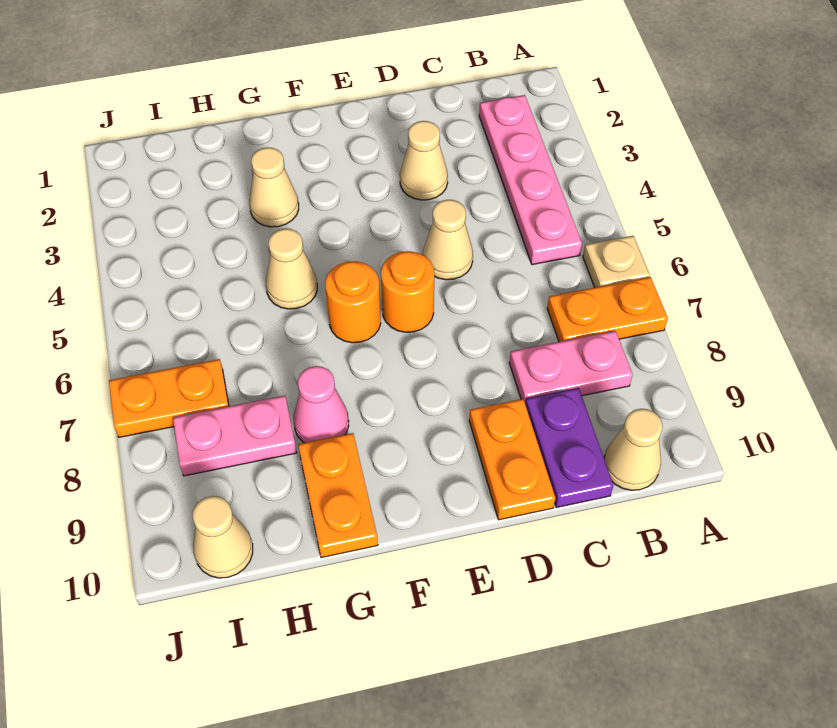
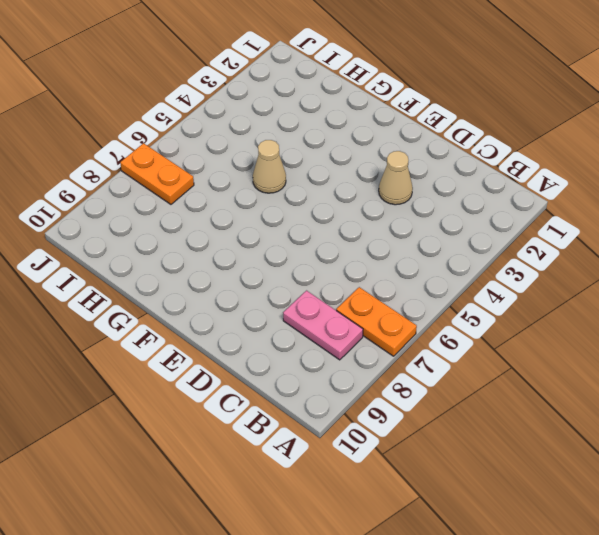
none -> tan 1x1 plate [583,236,650,288]
none -> pink 1x4 plate [479,95,582,265]
none -> tan 1x1 cone [604,409,663,490]

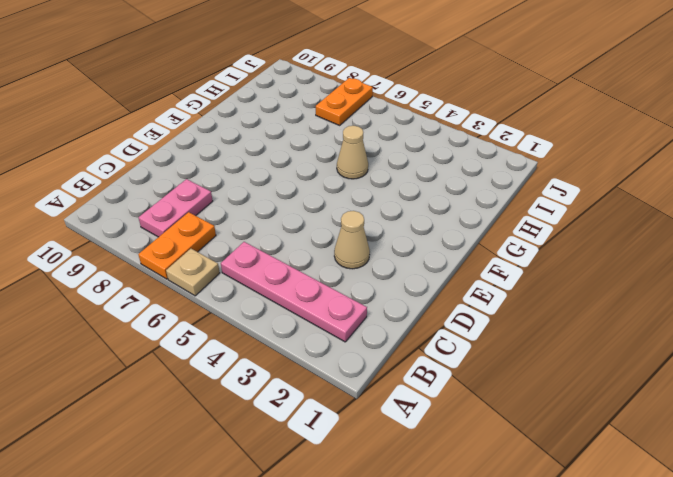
none -> tan 1x1 cone [604,409,663,490]
none -> purple 1x2 plate [525,388,613,508]
none -> tan 1x1 cone [423,200,473,280]

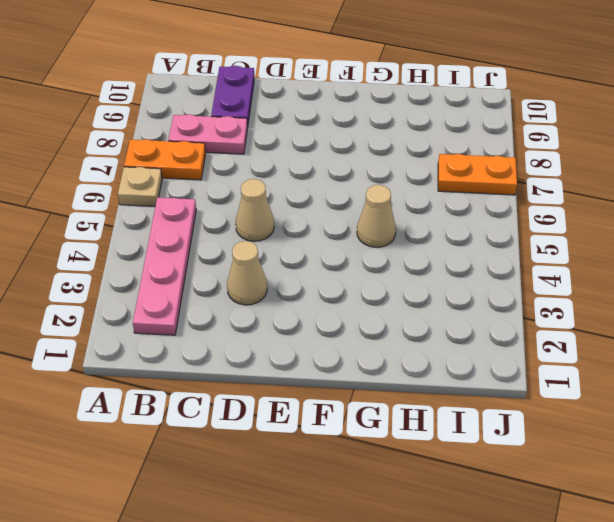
none -> tan 1x1 cone [604,409,663,490]
none -> orange 1x2 plate [469,399,555,520]
none -> orange 1x1 round brick [381,251,434,332]

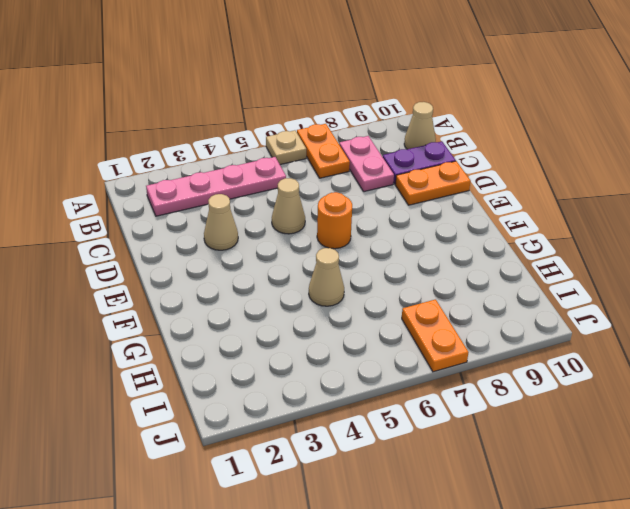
none -> orange 1x1 round brick [325,261,381,343]
none -> tan 1x1 cone [249,147,299,227]
none -> pink 1x1 cone [294,366,349,443]

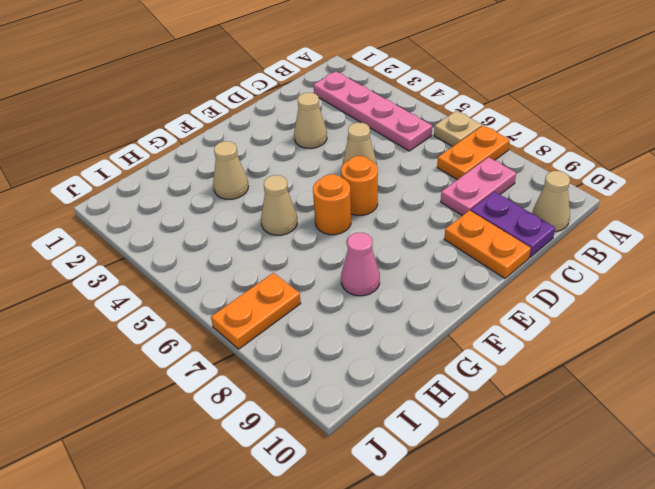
none -> orange 1x2 plate [298,433,378,558]
none -> pink 1x2 plate [173,396,297,476]
none -> tan 1x1 cone [193,496,253,578]

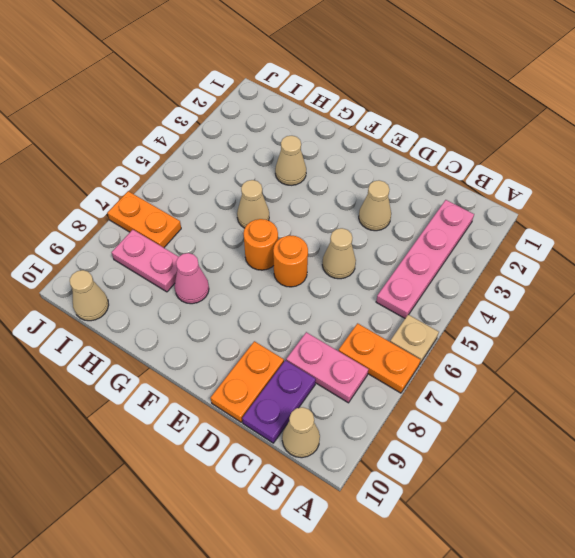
none -> orange 1x2 plate [298,433,378,558]

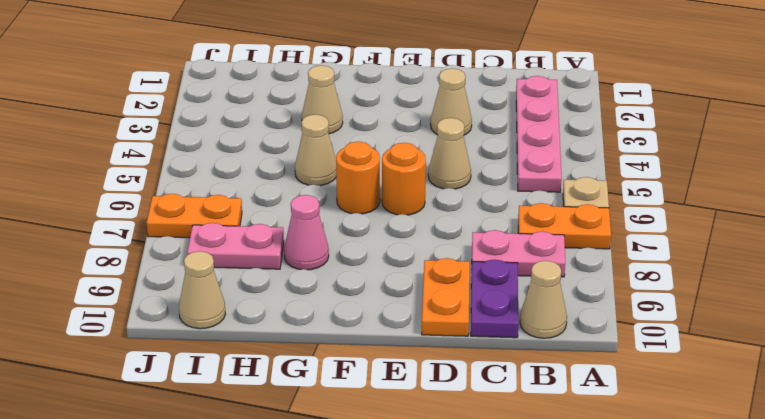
none -> orange 1x2 plate [298,433,378,558]

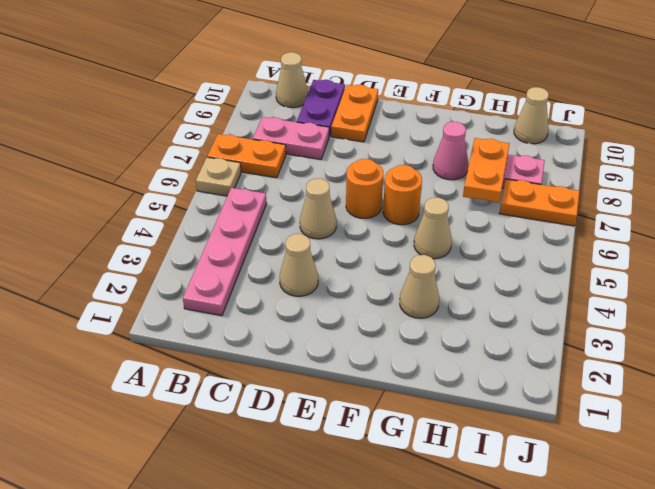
orange 1x2 plate [463,138,509,202] -> orange 1x2 plate moved to [298,433,378,558]

